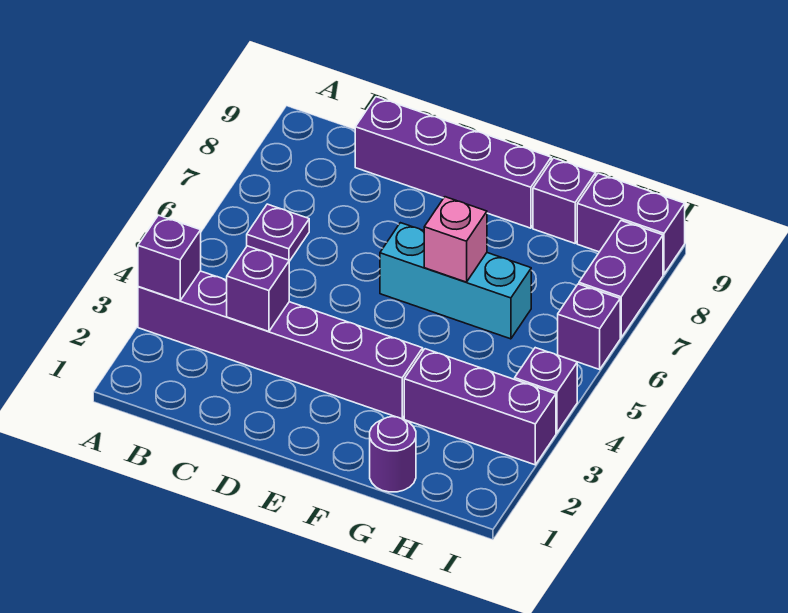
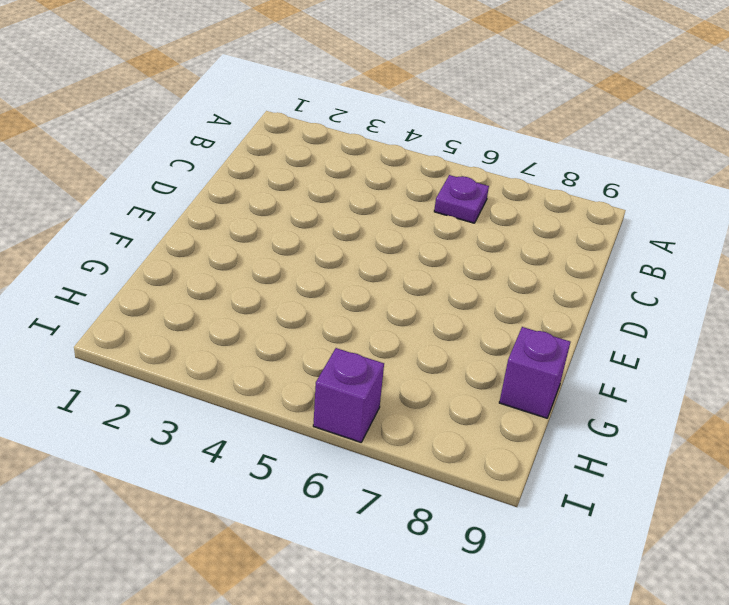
none -> purple 1x6 brick [138,271,423,419]
none -> purple 1x4 brick [355,97,551,228]
none -> cyan 1x3 brick [380,223,531,339]

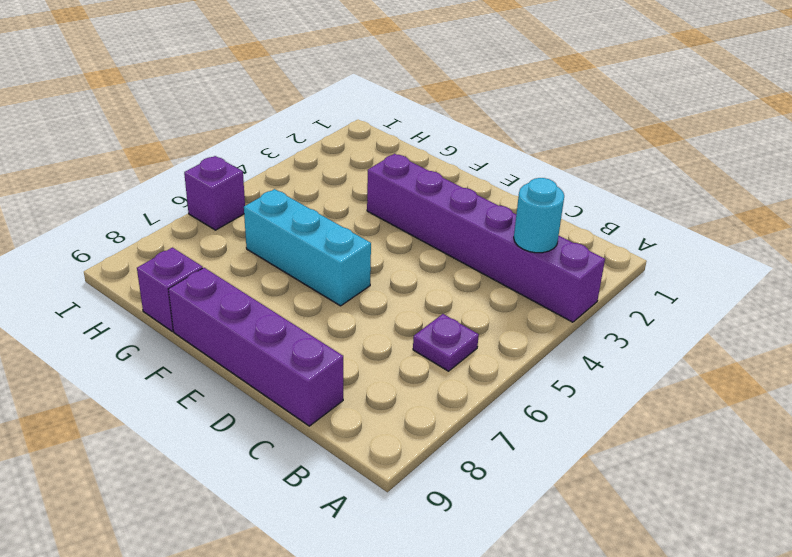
cyan 1x1 round brick [514,178,564,253] -> none
none -> purple 1x1 round brick [370,417,416,492]
none -> purple 1x3 brick [404,349,556,465]
none -> purple 1x2 brick [577,173,685,274]

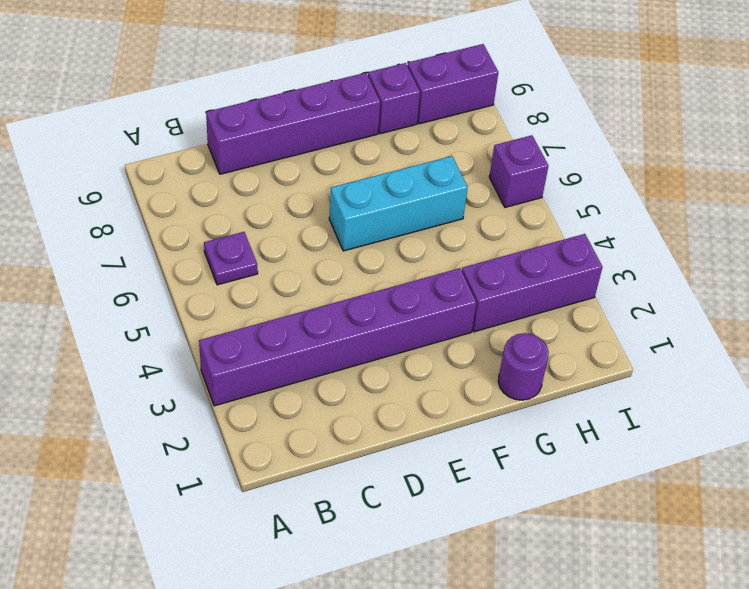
none -> purple 1x1 brick [515,348,577,433]
none -> purple 1x2 brick [579,221,663,338]
none -> purple 1x1 brick [138,215,201,301]

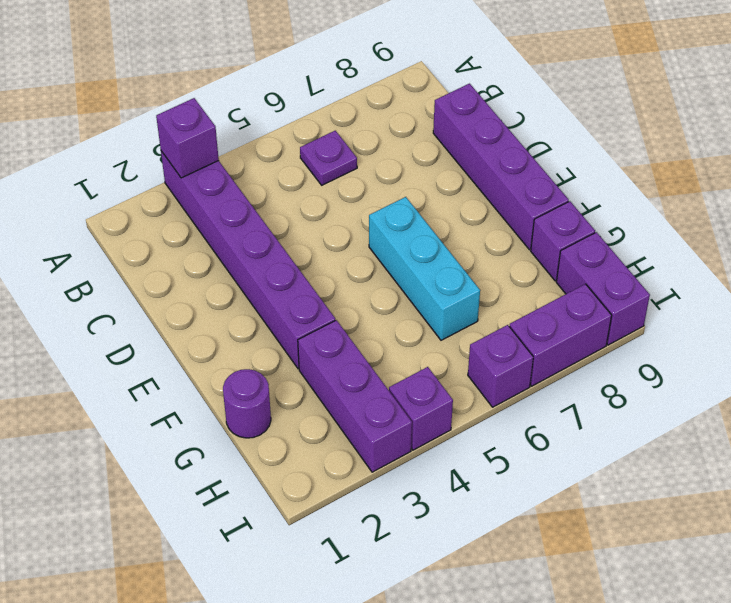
none -> purple 1x1 brick [227,246,289,331]
none -> pink 1x1 brick [424,197,487,282]

